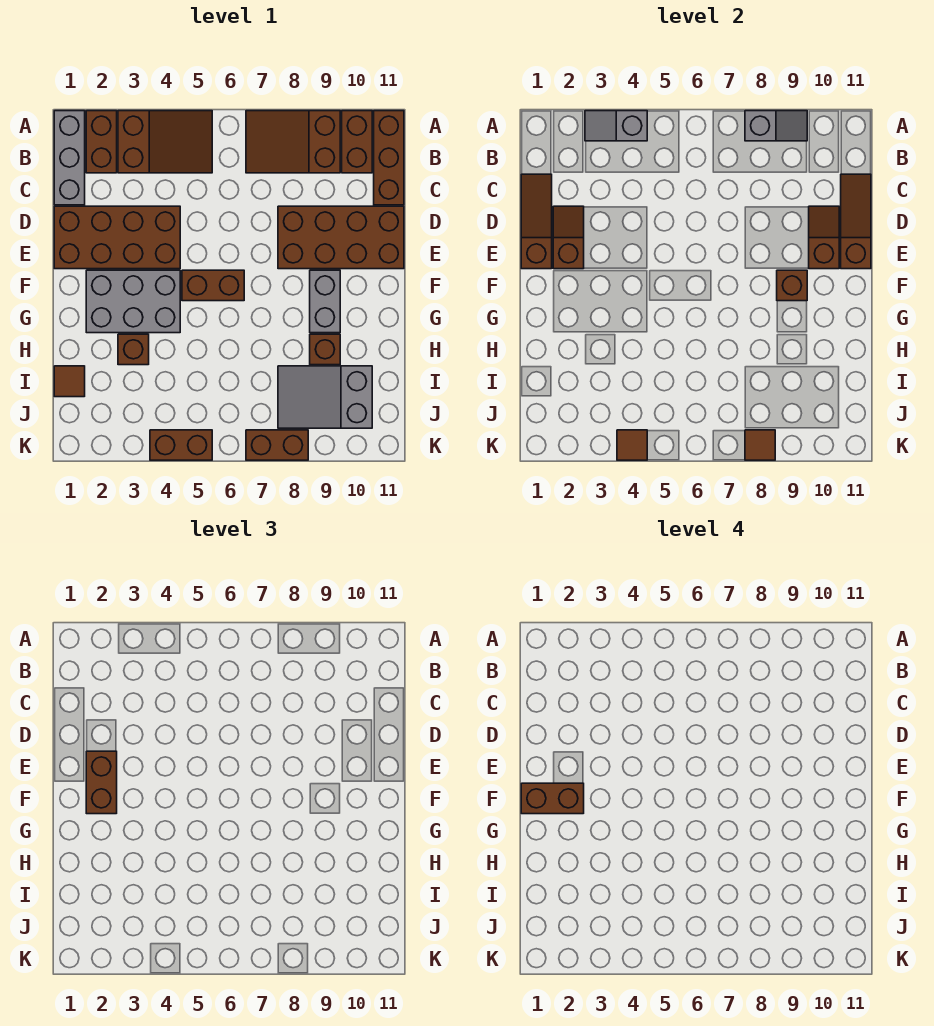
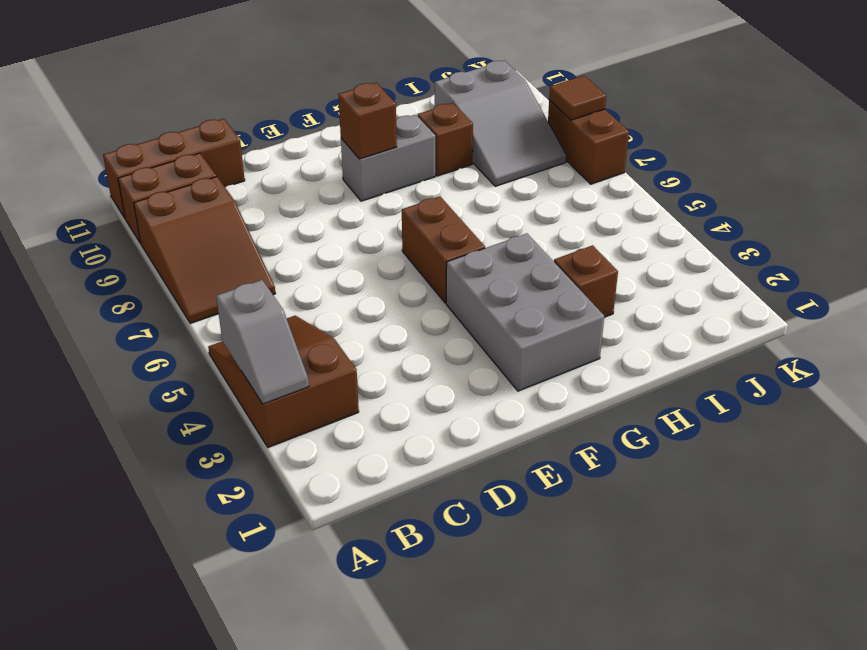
none -> grey 1x3 brick [54,111,85,205]
none -> brown 1x2 brick [86,111,117,173]
none -> brown 2x4 brick [54,206,180,269]

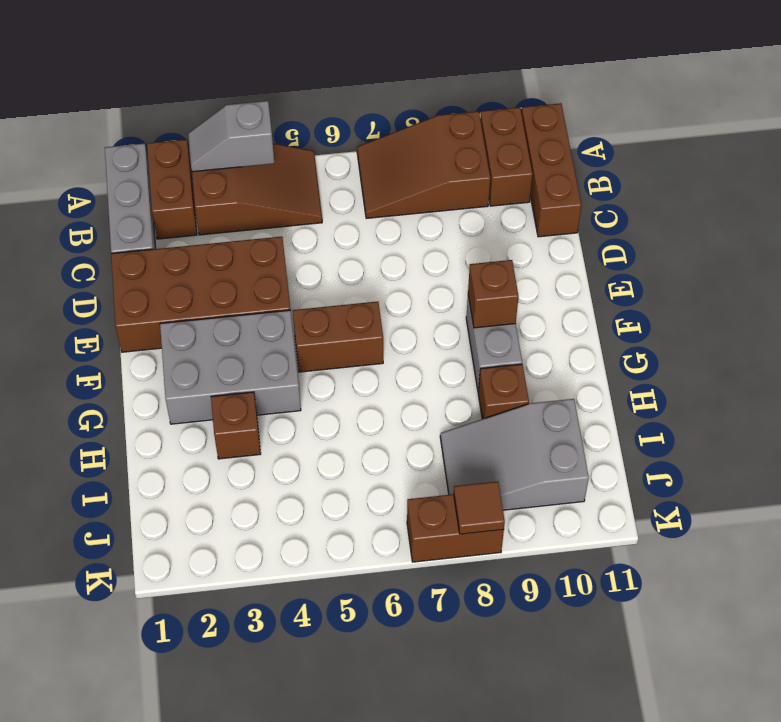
none -> brown 2x4 brick [278,206,404,269]
none -> brown 1x1 tile [54,366,85,397]
none -> brown 1x2 brick [150,430,212,460]

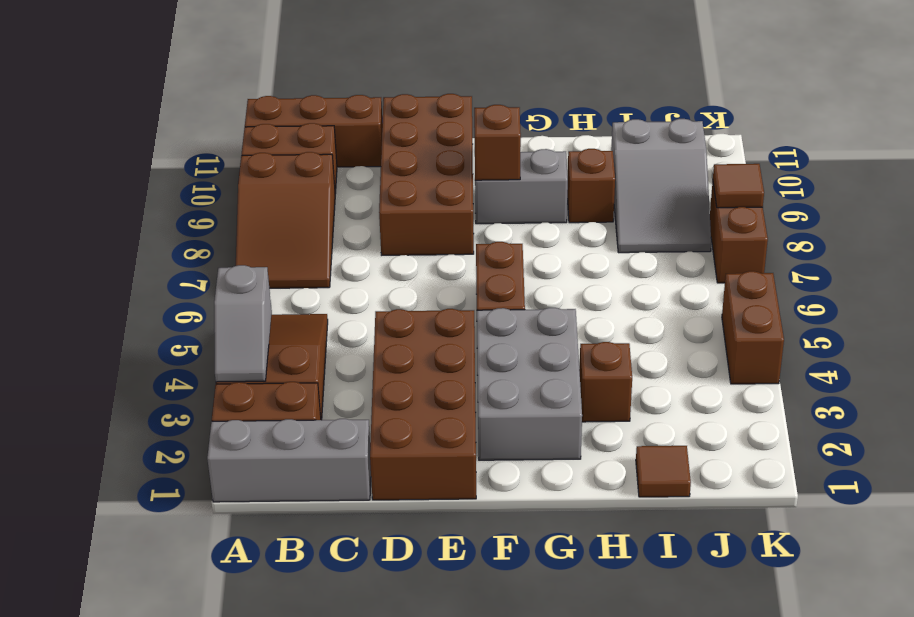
none -> grey 1x2 slope [745,111,807,141]
none -> brown 1x3 slope [521,174,552,269]
none -> brown 1x3 slope [841,174,871,269]

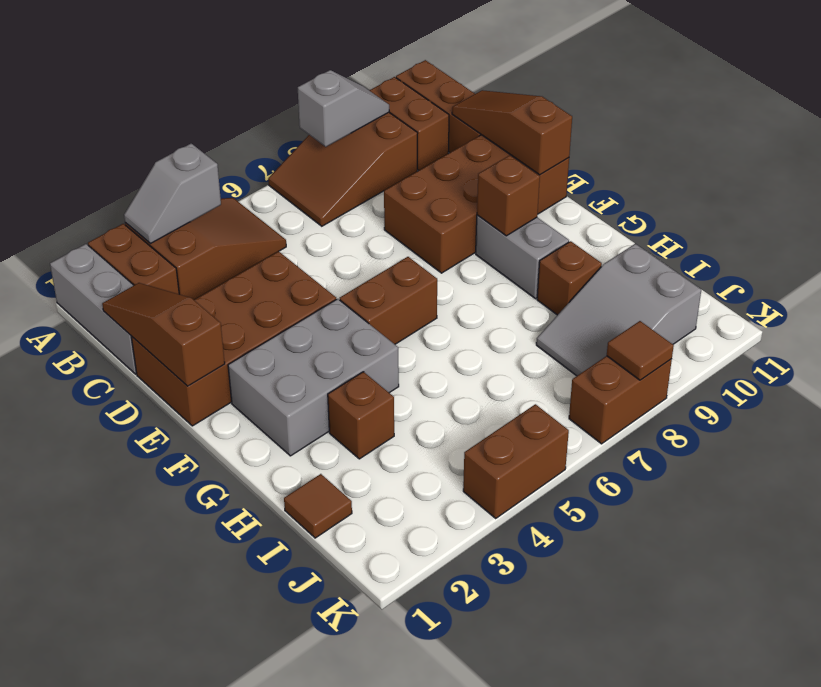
none -> brown 1x2 slope [553,206,584,269]
none -> brown 1x2 slope [809,206,839,269]
none -> brown 1x1 tile [617,430,647,460]

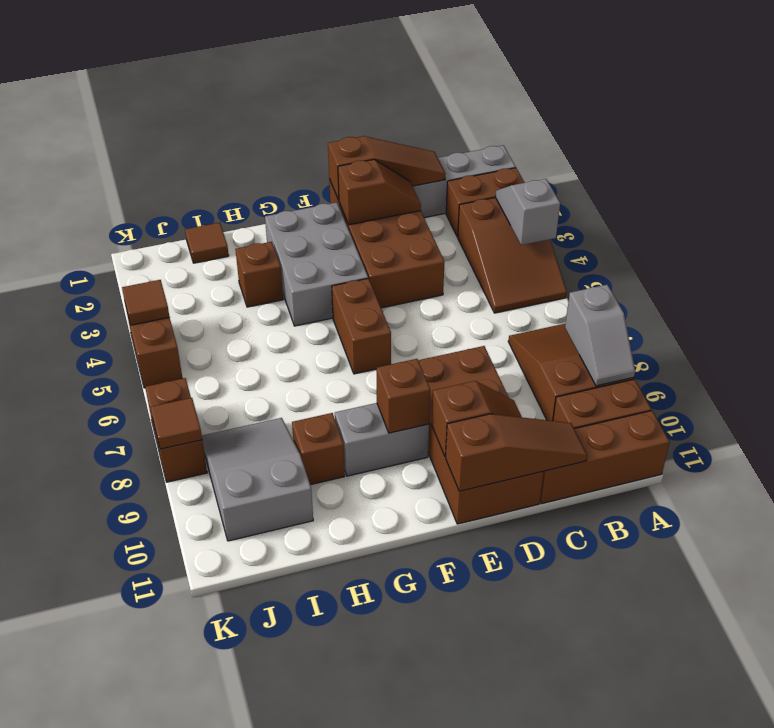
none -> brown 1x2 brick [86,751,117,814]
none -> brown 1x2 brick [521,783,584,814]

